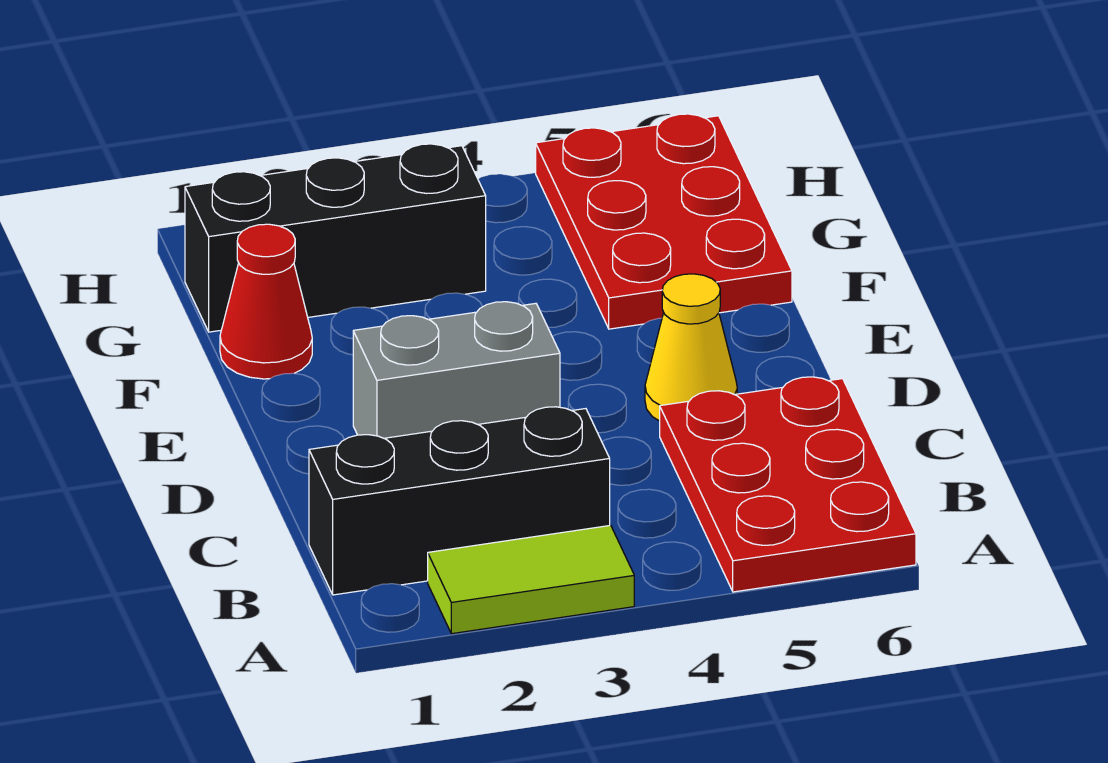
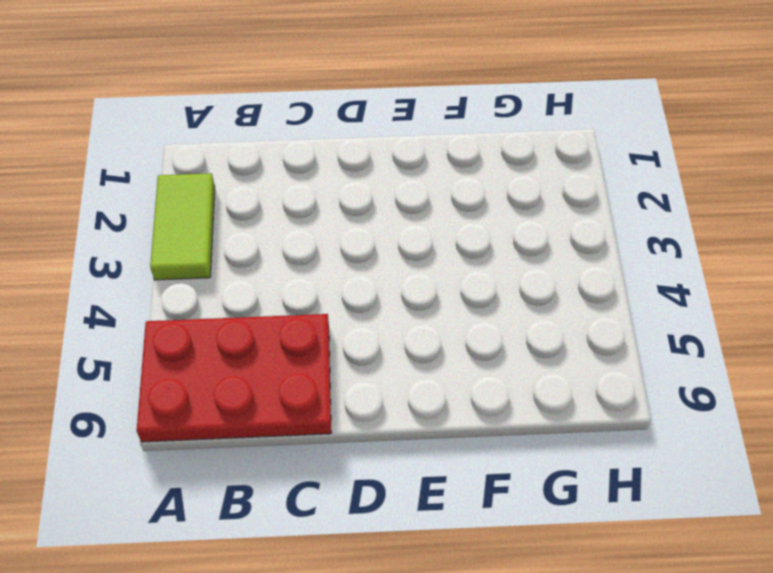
none -> black 1x3 brick [309,407,610,595]
none -> grey 1x2 brick [353,302,560,438]

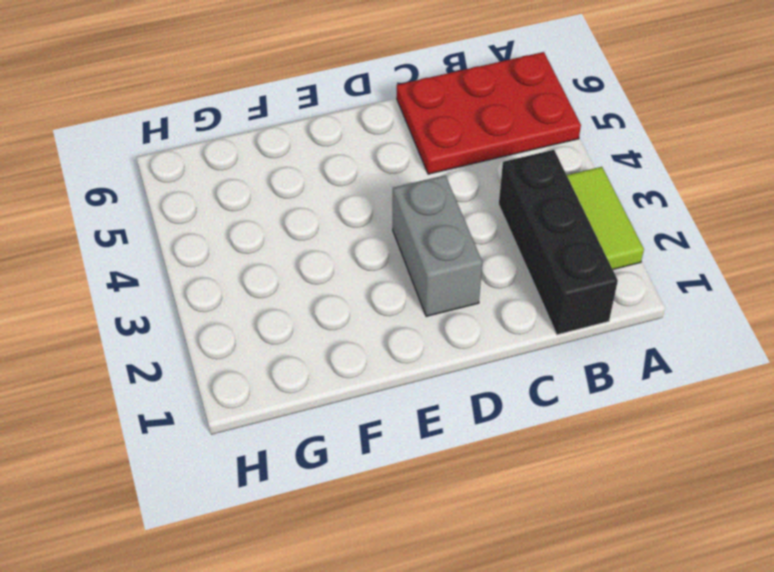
none -> yellow 1x1 cone [645,274,737,421]
none -> red 1x1 cone [220,224,312,379]

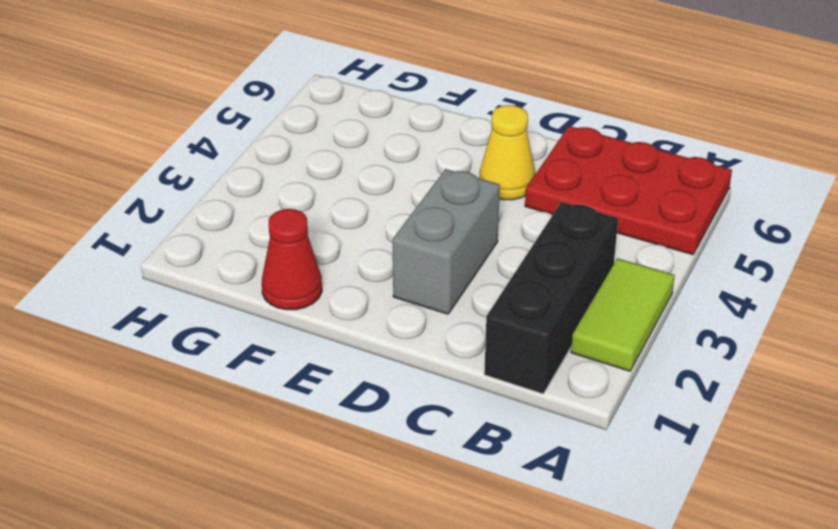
none -> red 2x3 plate [536,114,792,329]
none -> black 1x3 brick [185,144,486,332]

